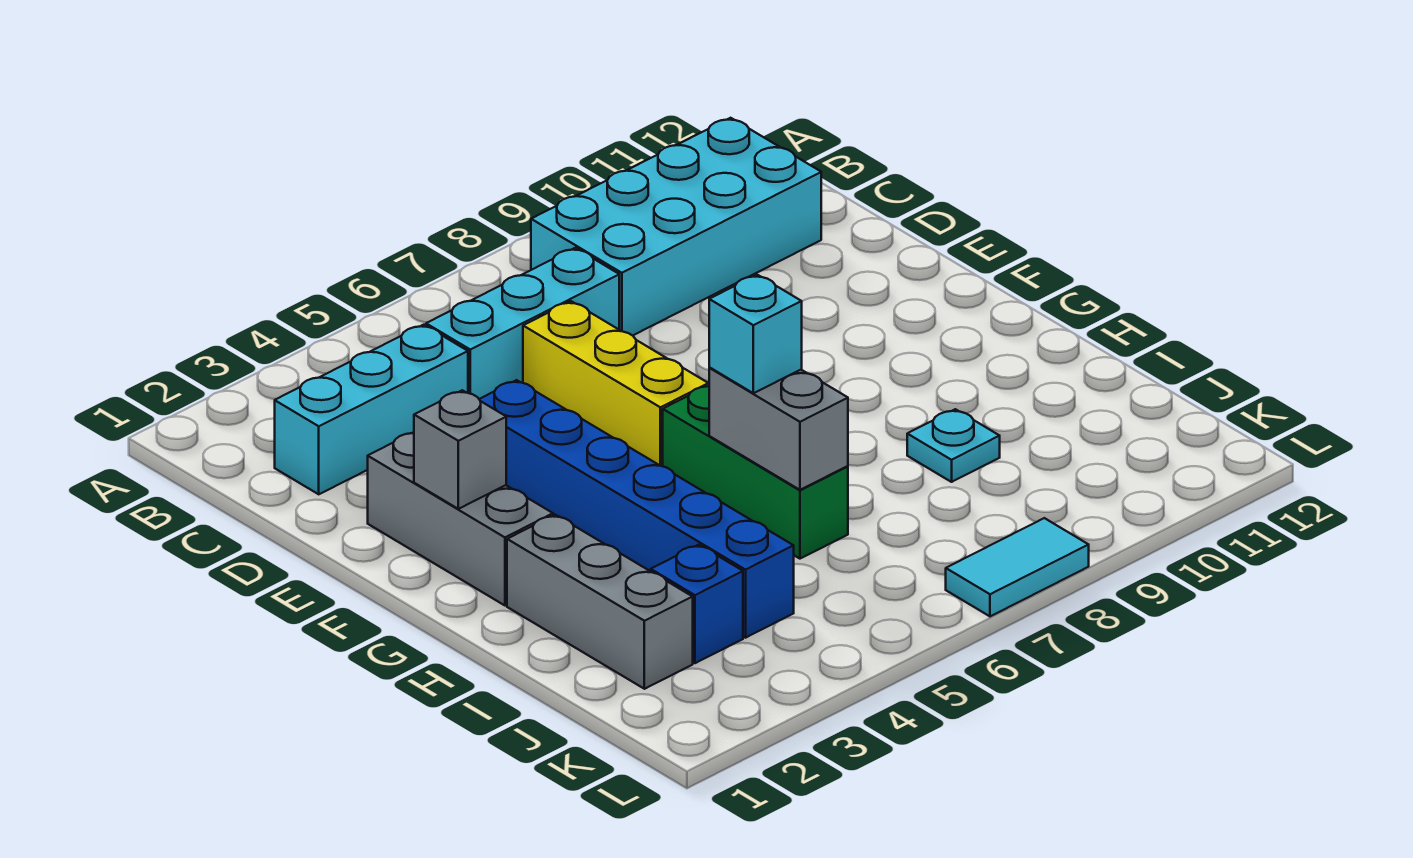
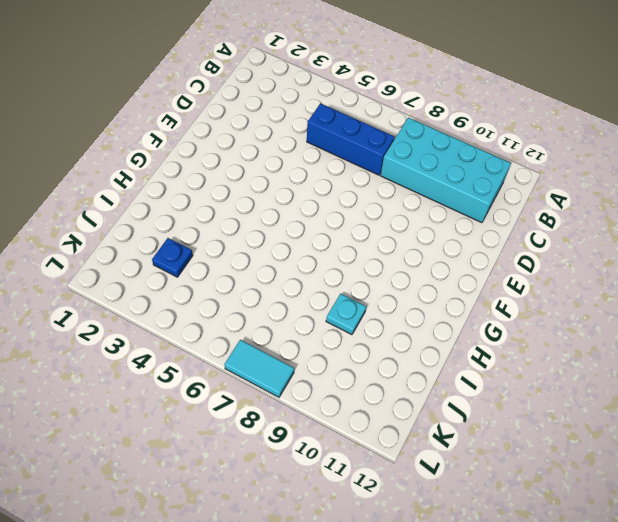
blue 1x3 brick [307,103,395,175] -> cyan 1x3 brick [426,248,619,399]
blue 1x1 plate [152,238,193,277] -> blue 1x1 brick [651,545,743,663]
none -> cyan 1x3 brick [275,325,468,494]
none -> yellow 1x3 brick [523,301,709,466]
none -> grey 1x3 brick [368,432,553,605]

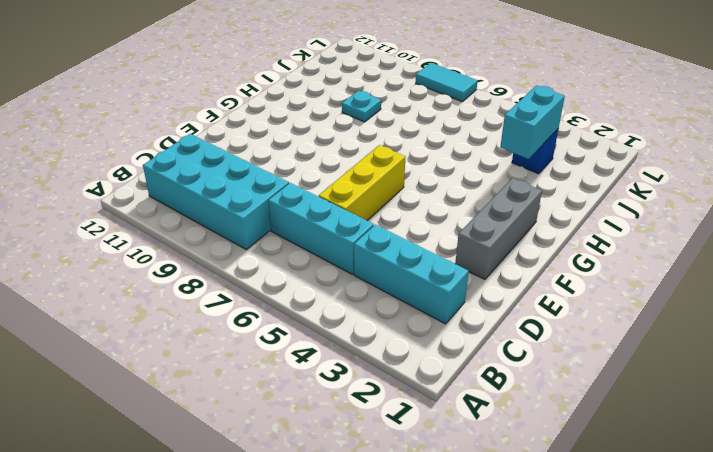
cyan 1x2 brick [500,85,565,159] -> none
none -> blue 1x6 brick [479,380,794,638]
none -> green 1x3 brick [663,386,848,559]
none -> grey 1x3 brick [507,515,693,689]

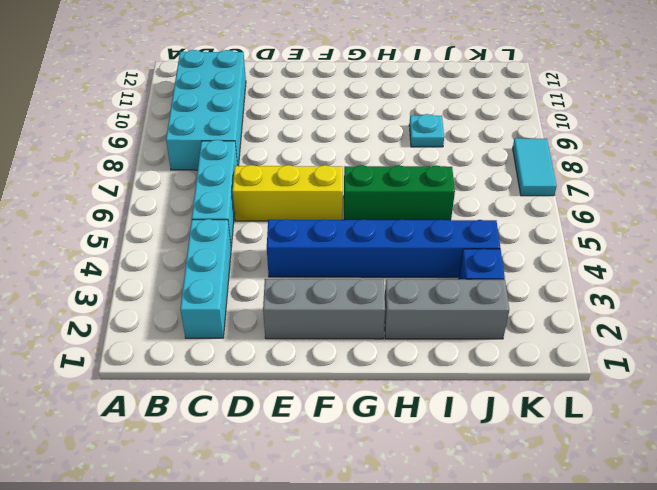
none -> grey 1x1 brick [414,390,506,509]
none -> grey 1x2 brick [709,368,848,490]
none -> cyan 1x1 brick [709,275,802,393]

